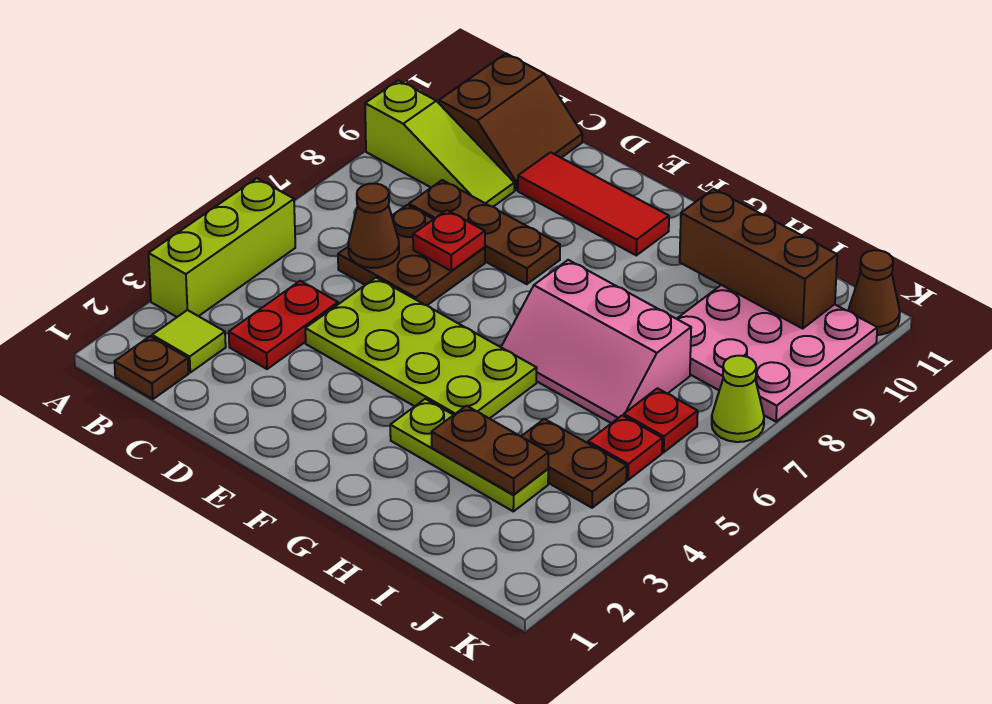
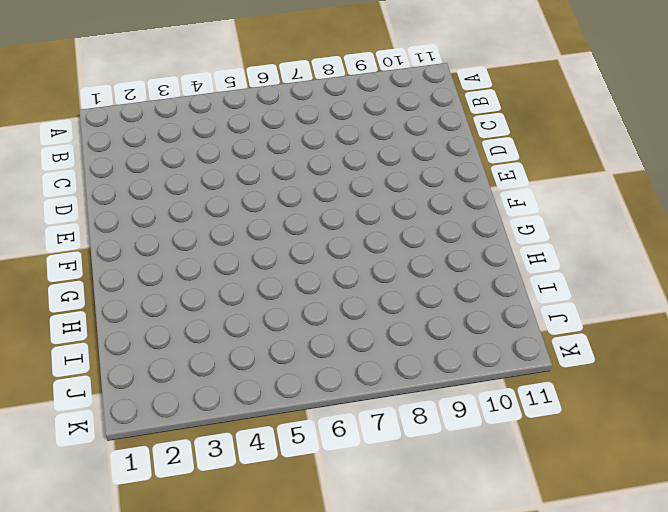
none -> lime 1x3 brick [149,178,295,317]
none -> lime 1x3 slope [365,80,514,207]
none -> brown 1x1 plate [114,336,189,399]

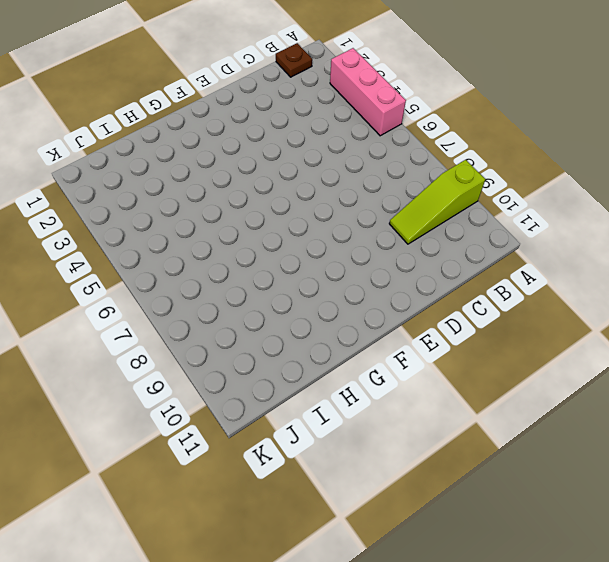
pink 1x3 brick [330,48,406,136] -> lime 1x3 brick [149,178,295,317]
none -> lime 1x1 tile [152,310,226,372]
none -> brown 2x2 slope [439,54,582,190]
none -> red 1x2 plate [229,281,338,369]

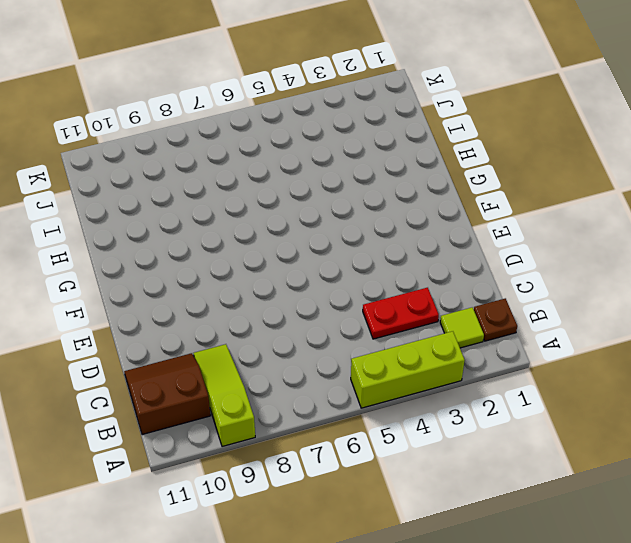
none -> brown 2x2 plate [338,205,485,305]
none -> brown 1x3 plate [409,180,560,284]
none -> lime 2x4 plate [305,278,537,419]

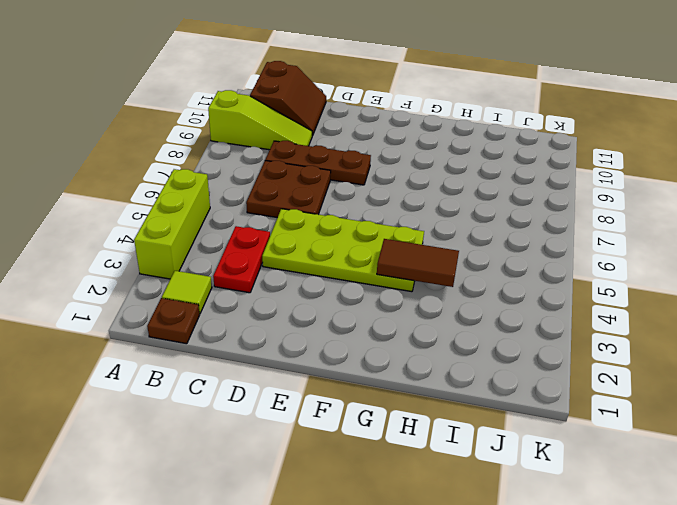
brown 1x2 tile [377,239,459,287] -> none
none -> red 1x3 tile [518,152,669,255]
none -> lime 1x3 plate [390,399,548,511]
none -> pink 2x3 slope [501,260,691,423]

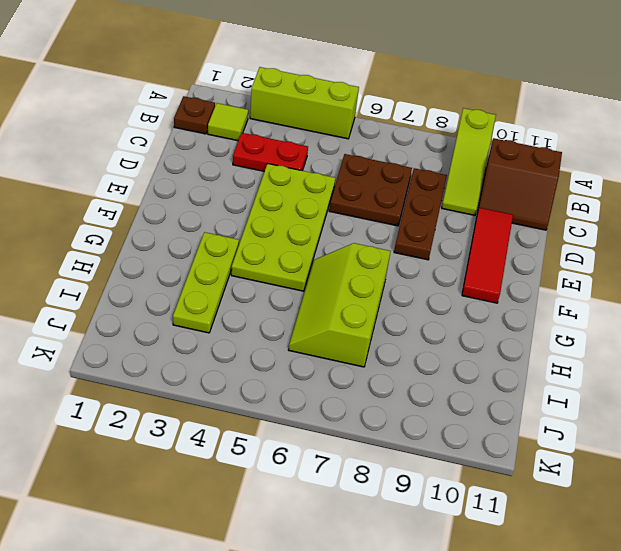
lime 2x3 slope [289,243,391,367] -> pink 2x3 slope [501,260,691,423]
none -> brown 1x2 plate [521,419,627,508]
none -> pink 3x3 plate [677,285,877,422]
none -> red 1x1 plate [588,415,662,480]

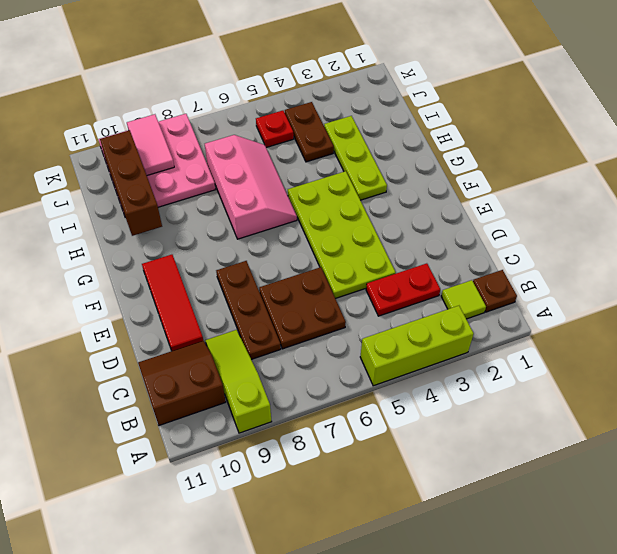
pink 1x2 tile [127,114,174,175] -> none
none -> red 1x1 plate [624,388,698,452]
none -> lime 1x1 cone [712,356,764,442]
none -> brown 1x1 cone [849,250,900,335]

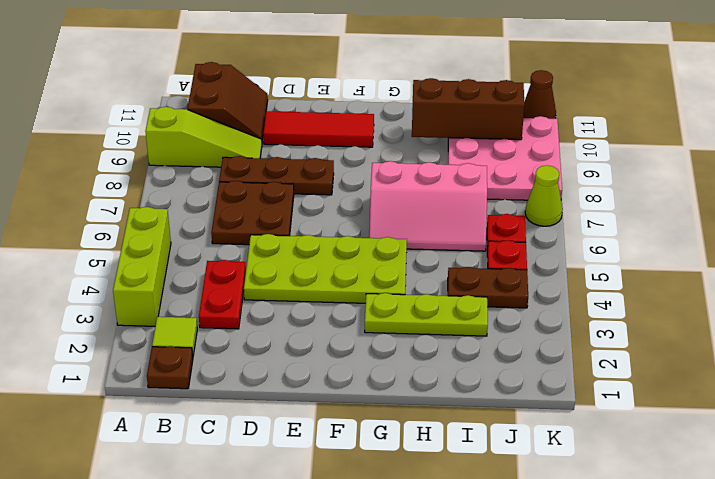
none -> brown 1x1 cone [348,184,399,268]
none -> red 1x1 plate [413,210,485,271]
none -> brown 1x2 plate [432,406,548,495]

